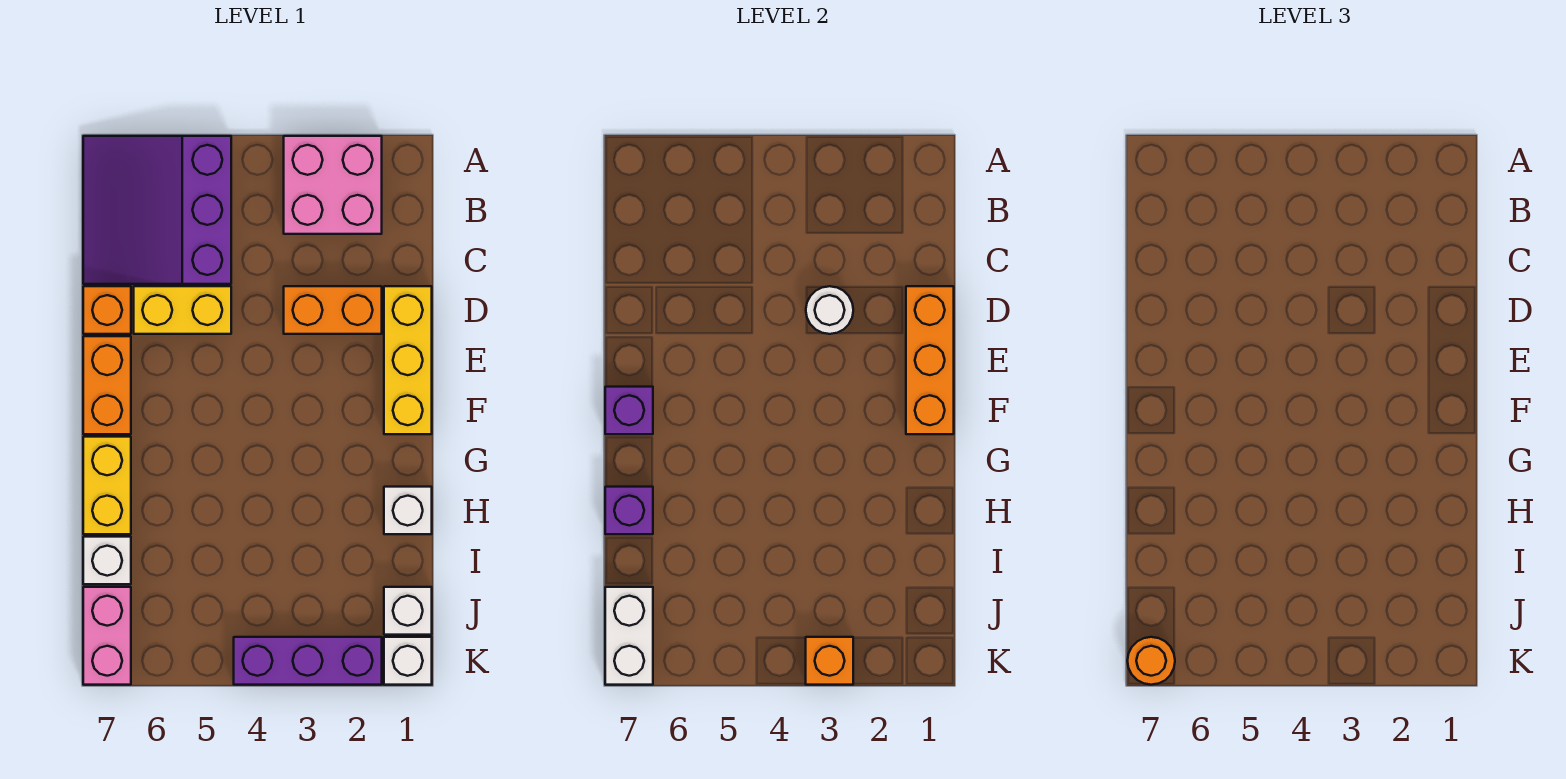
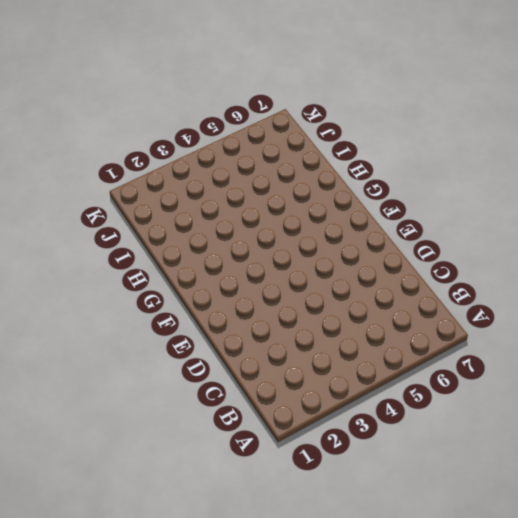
none -> pink 2x2 brick [284,136,382,234]
none -> purple 3x3 slope [83,136,231,284]
none -> yellow 1x3 brick [384,286,432,434]

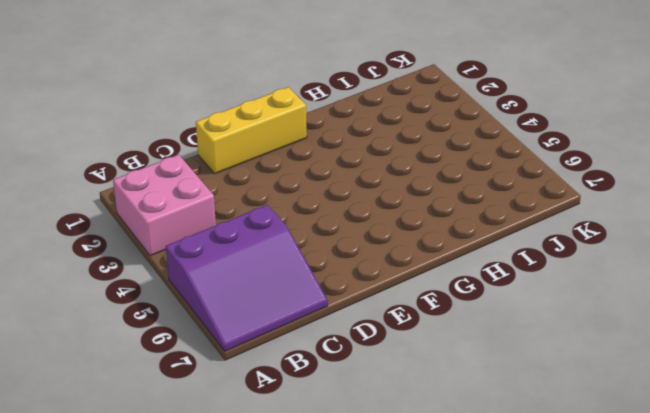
none -> orange 1x2 brick [284,286,382,334]
none -> yellow 1x2 brick [134,286,231,334]
none -> orange 1x1 brick [83,286,131,334]

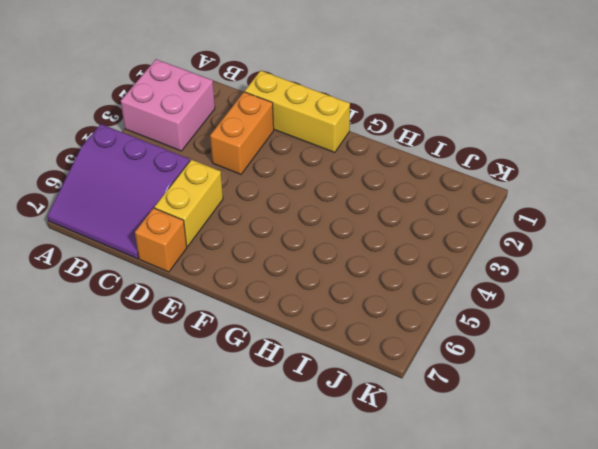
none -> orange 1x2 brick [83,336,131,434]
none -> yellow 1x2 brick [83,437,131,534]
none -> white 1x1 brick [384,487,432,534]

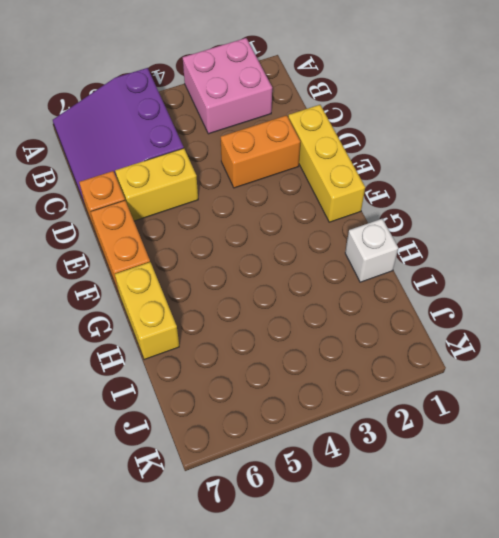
none -> white 1x1 brick [83,537,131,584]
none -> white 1x1 brick [384,587,432,635]
none -> pink 1x2 brick [83,587,131,685]

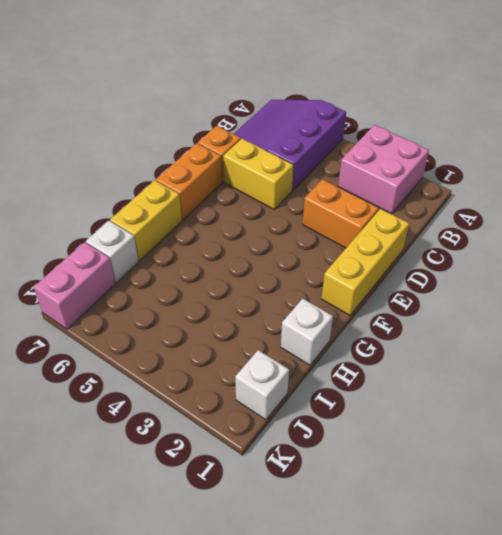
none -> white 1x1 brick [384,637,432,685]
none -> purple 1x3 brick [234,637,382,685]
none -> orange 1x3 brick [906,286,954,434]

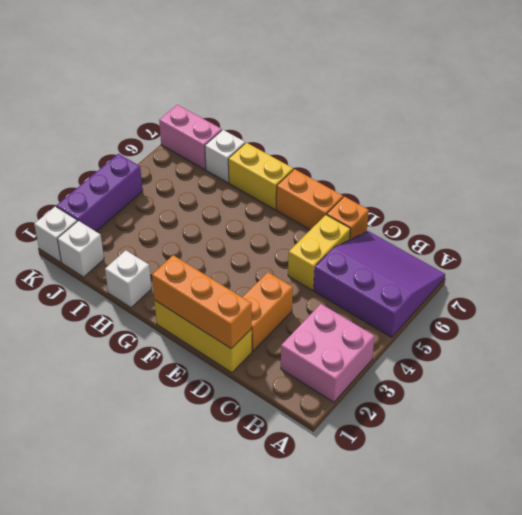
none -> white 1x1 round brick [806,286,853,334]
none -> purple 1x1 brick [605,387,653,434]
none -> purple 1x1 brick [605,487,653,534]

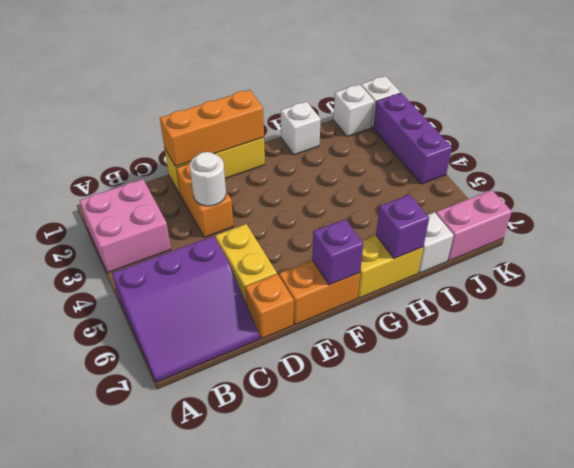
none -> white 1x2 brick [605,587,653,685]
none -> orange 1x1 brick [806,637,853,685]
none -> orange 1x1 round brick [1127,637,1175,685]

